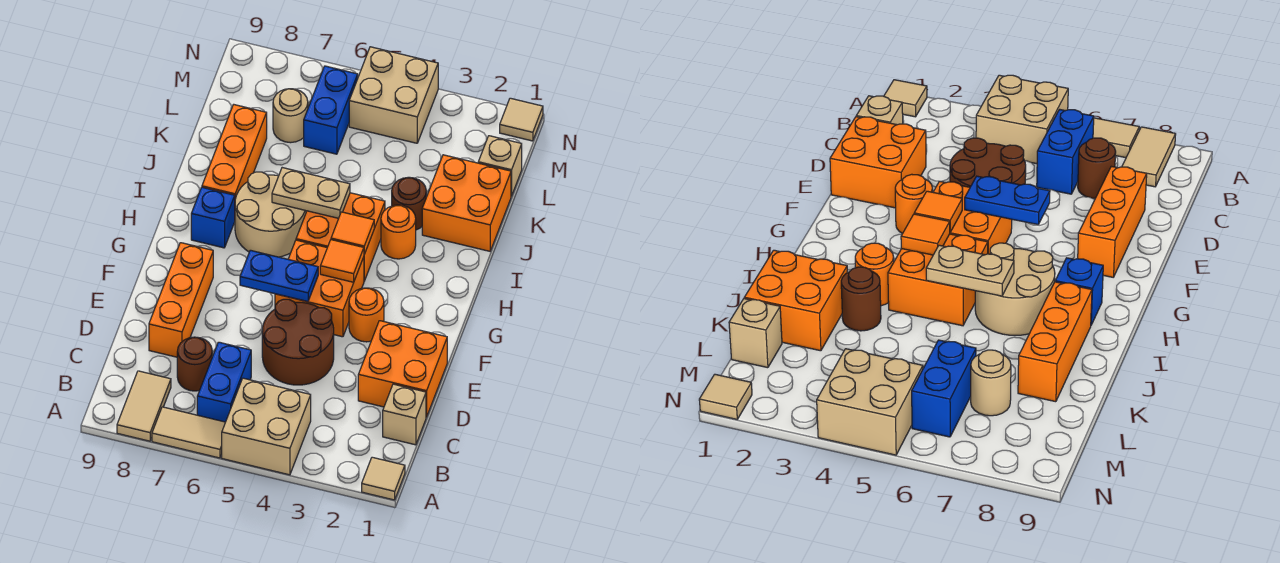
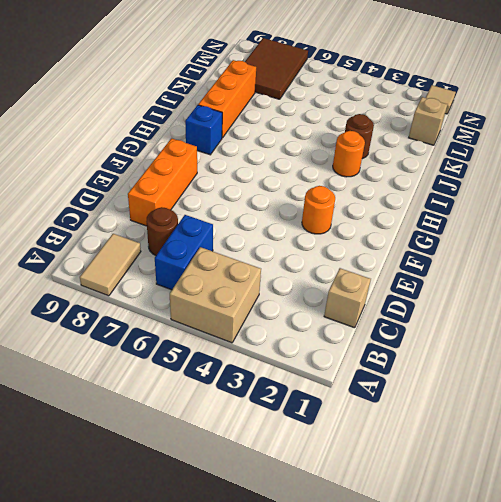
brown 2x3 tile [245,38,308,99] -> tan 1x1 round brick [273,89,308,143]
none -> tan 1x1 tile [362,457,405,500]
none -> tan 1x2 tile [152,407,225,458]
none -> orange 2x2 brick [358,321,447,417]

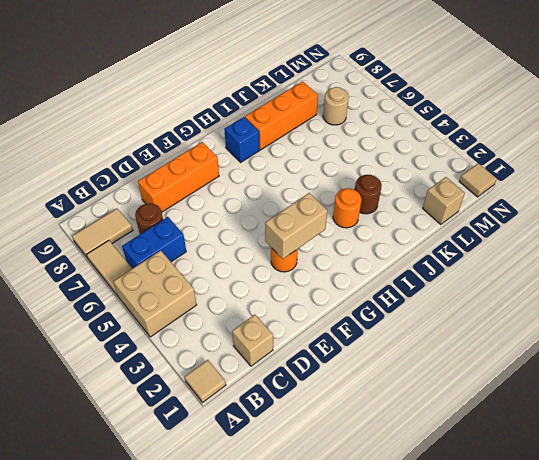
tan 1x2 brick [265,193,327,259] -> none
none -> orange 2x2 brick [358,321,447,417]
none -> brown 2x2 round brick [262,299,334,385]
none -> orange 2x2 brick [275,240,364,337]

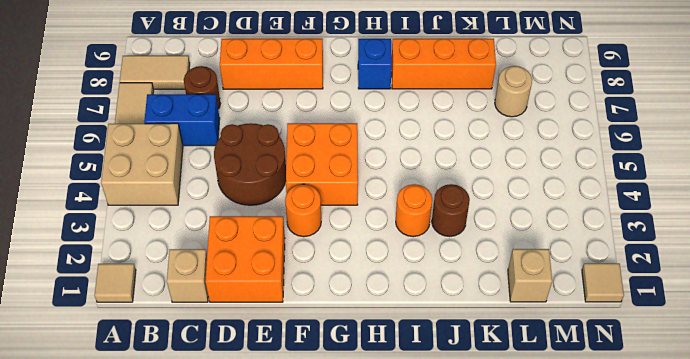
none -> orange 2x2 brick [296,193,385,281]
none -> tan 2x2 round brick [235,172,306,257]
none -> orange 2x2 brick [422,155,511,251]

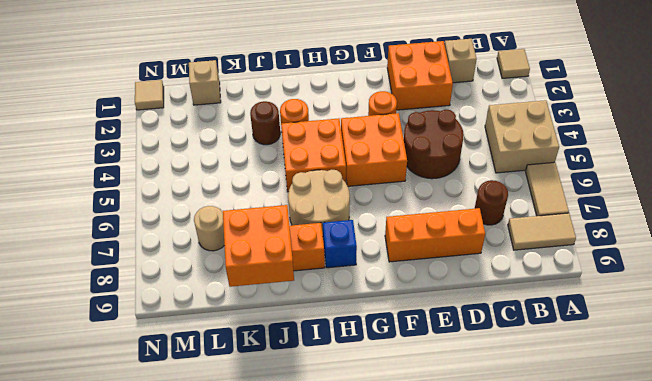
orange 2x2 brick [223,205,294,287] -> orange 2x2 brick moved to [422,155,511,251]
none -> blue 1x2 brick [197,342,251,422]
none -> blue 1x2 brick [304,66,358,154]
none -> tan 2x2 brick [349,47,438,143]

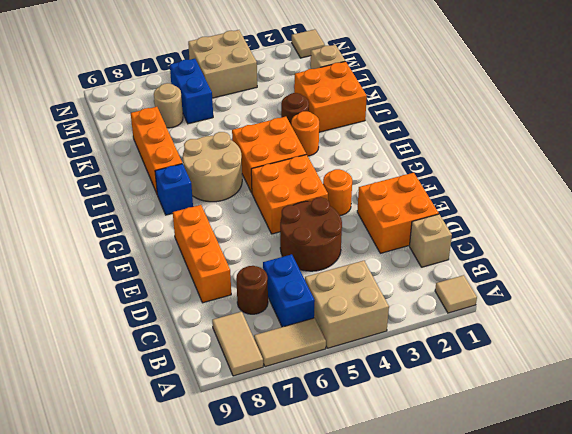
none -> blue 1x2 plate [240,250,318,302]
none -> orange 1x1 tile [320,240,364,282]
none -> orange 1x1 tile [331,212,374,254]

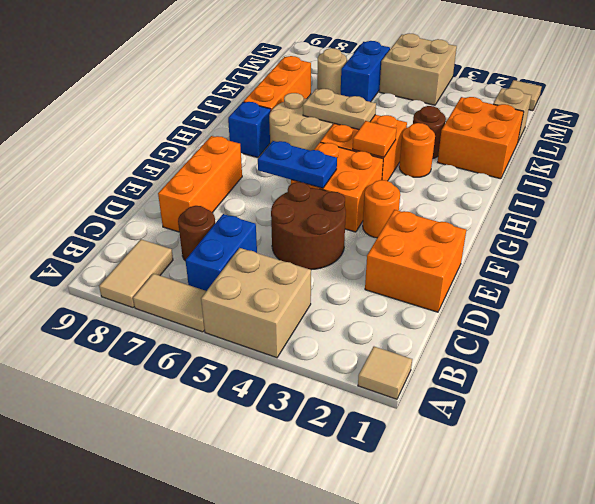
none -> tan 1x1 brick [383,384,426,445]
none -> orange 1x1 tile [320,240,364,282]

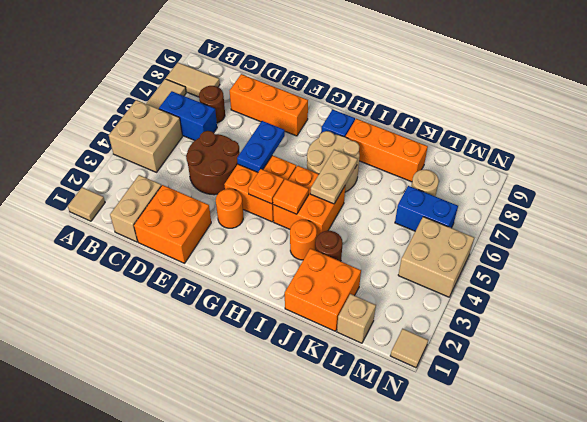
tan 1x2 brick [110,175,161,242] -> tan 1x1 brick [383,384,426,445]
orange 1x1 plate [248,169,284,204] -> orange 1x1 tile [320,240,364,282]

